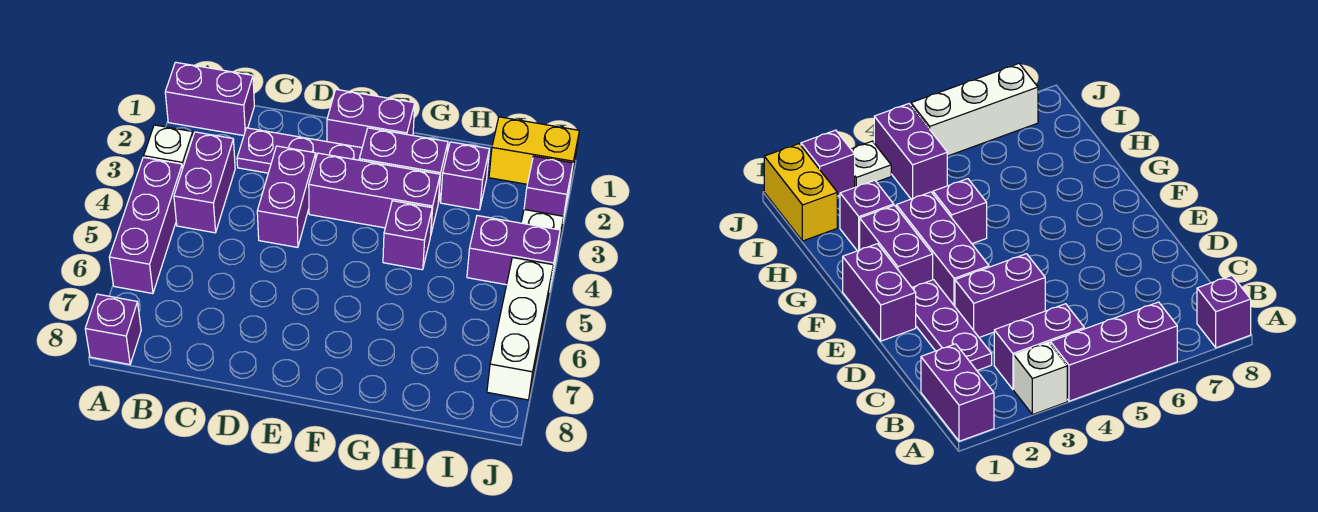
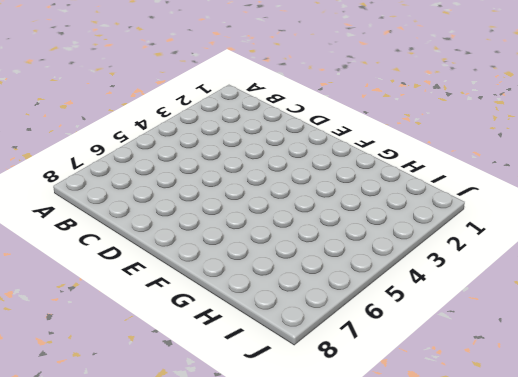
none -> purple 1x2 brick [165,62,254,136]
none -> white 1x1 brick [144,125,193,168]
none -> purple 1x3 brick [109,157,183,294]

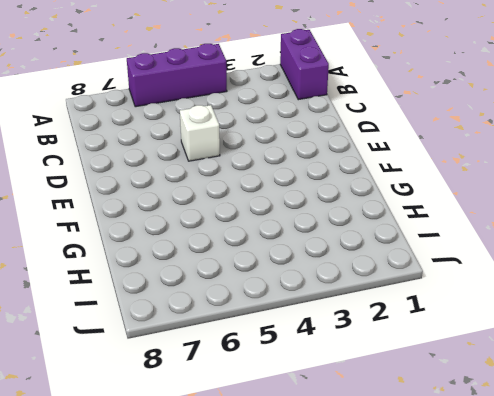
white 1x1 brick [180,105,220,161] -> white 1x1 brick moved to [144,125,193,168]
none -> purple 1x1 brick [85,294,141,365]
none -> purple 1x2 brick [174,132,235,233]
none -> purple 1x3 plate [237,128,362,173]

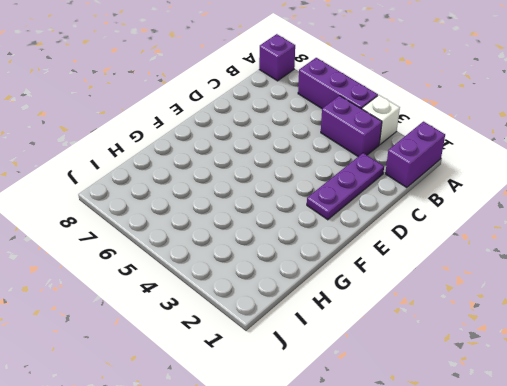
none -> purple 1x2 brick [257,146,316,247]
none -> purple 1x2 brick [327,89,415,148]
none -> purple 1x3 brick [309,153,440,233]

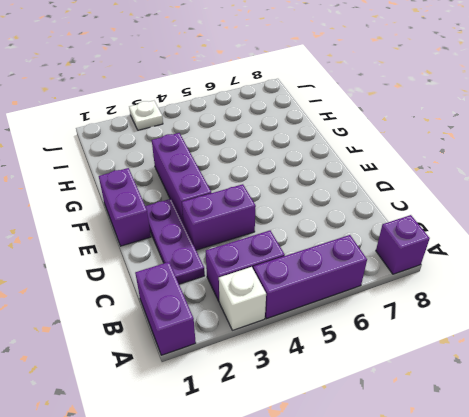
none -> purple 1x2 brick [359,128,448,202]
none -> purple 1x1 brick [383,201,432,270]
none -> purple 1x1 brick [441,142,489,210]

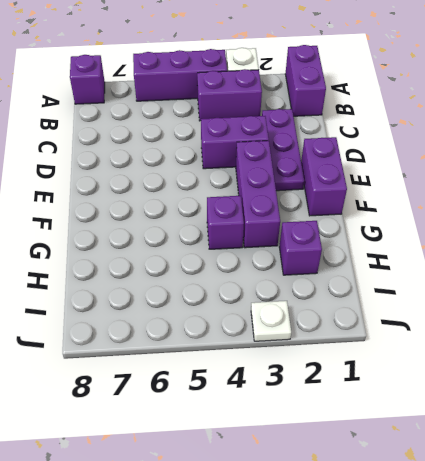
none -> purple 1x2 brick [359,128,448,202]
none -> yellow 1x2 brick [489,117,579,184]
none -> purple 1x2 brick [467,216,560,287]

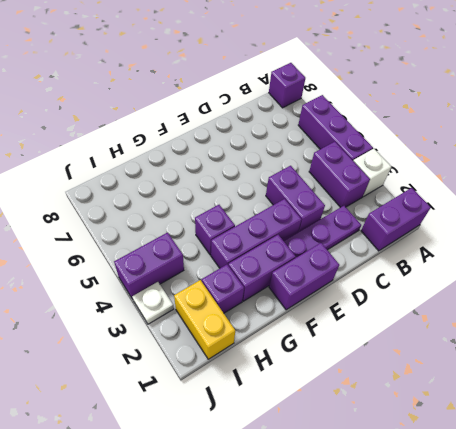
yellow 1x2 brick [174,280,235,359] -> yellow 1x2 brick turned to [489,117,579,184]
none -> purple 1x1 brick [524,156,573,220]
none -> white 1x3 brick [487,258,553,400]

